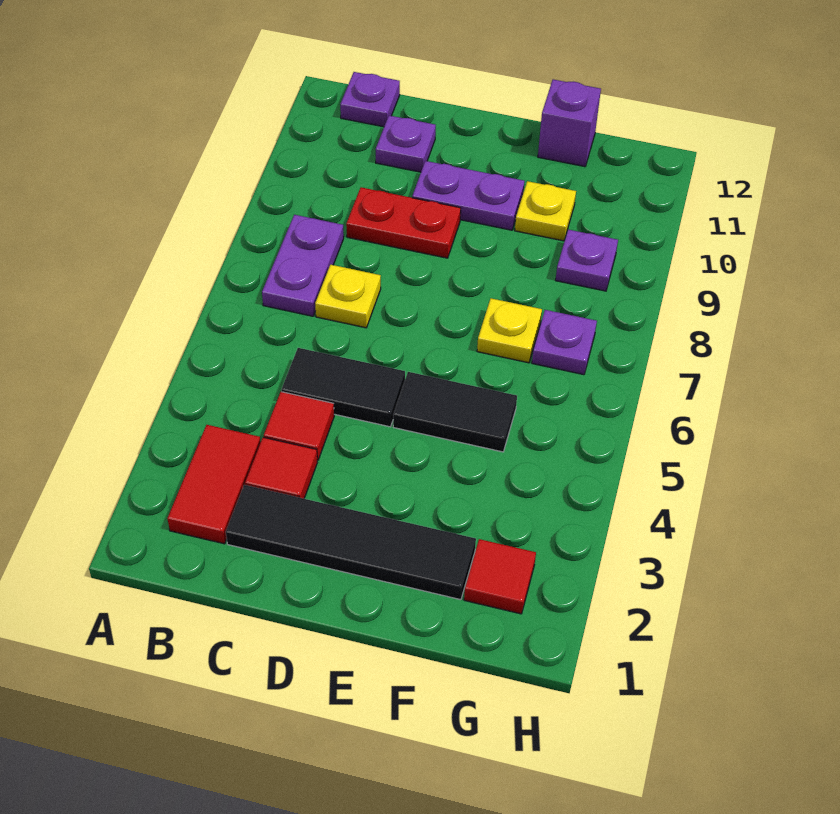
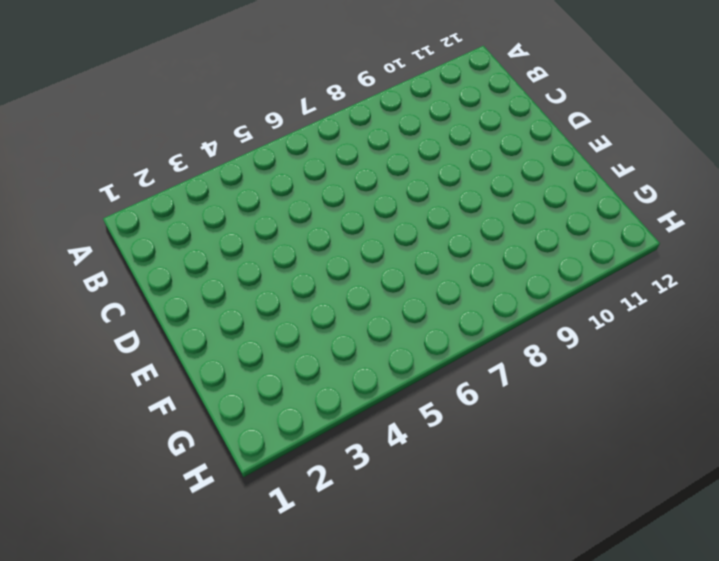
none -> red 1x2 tile [167,425,261,544]
none -> purple 1x2 plate [262,215,344,316]
none -> purple 1x1 plate [340,72,400,127]

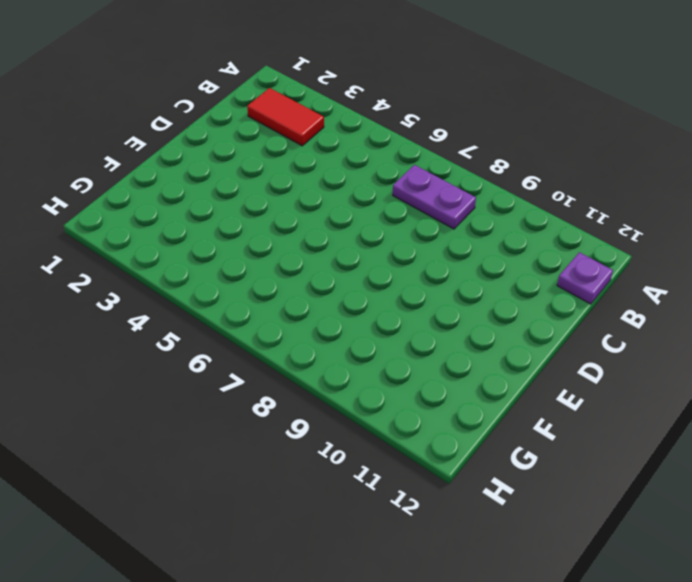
none -> black 1x4 tile [226,485,476,600]
none -> red 1x1 tile [245,437,317,499]
none -> red 1x1 tile [264,392,334,460]

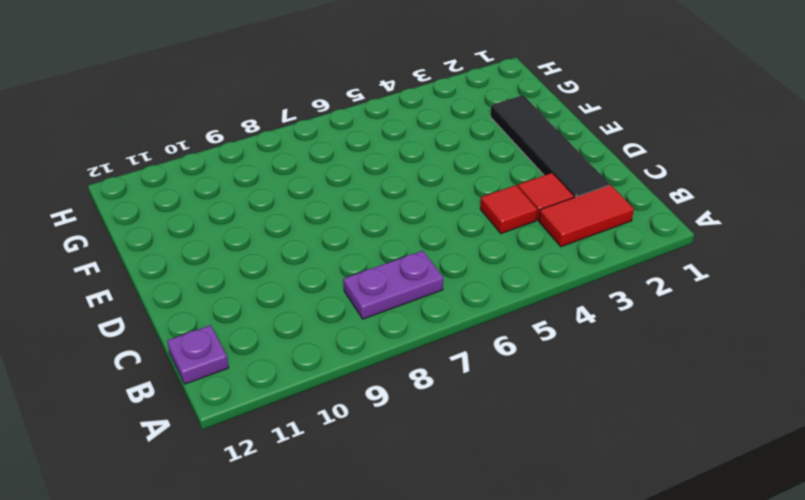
none -> black 1x2 tile [282,348,405,427]
none -> yellow 1x1 plate [315,265,381,328]
none -> red 1x2 plate [346,187,461,258]

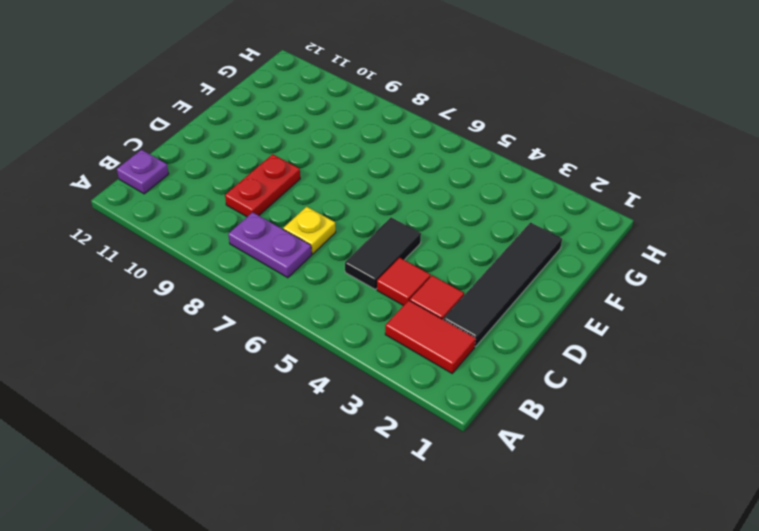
none -> purple 1x1 plate [376,115,436,172]
none -> purple 1x2 plate [412,161,525,230]
none -> black 1x2 tile [393,372,517,452]

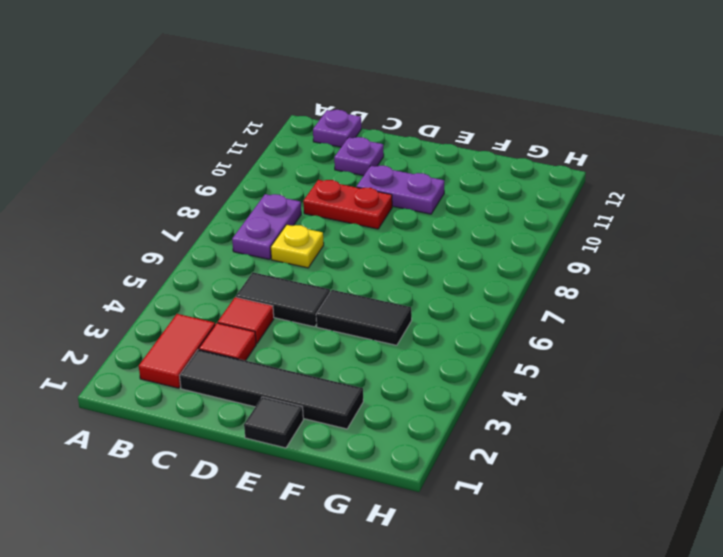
black 1x1 tile [244,397,303,448] -> none
none -> yellow 1x1 plate [477,298,542,363]
none -> yellow 1x1 plate [515,181,576,241]
none -> purple 1x1 brick [538,79,601,167]

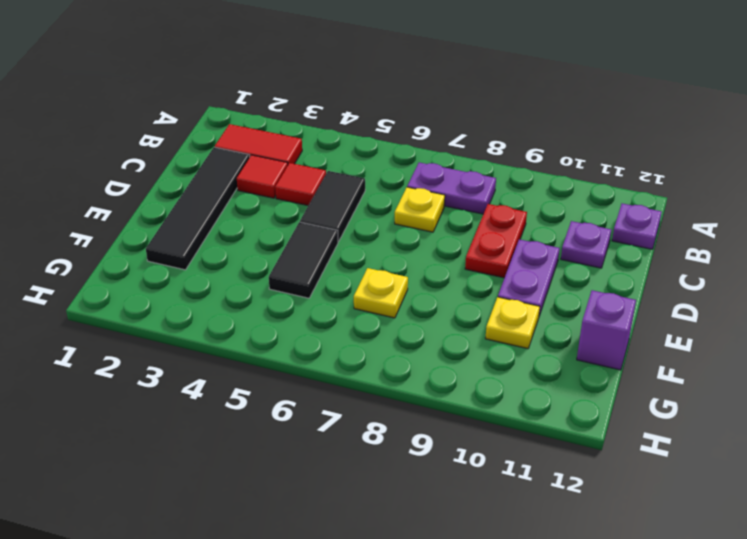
none -> red 1x1 tile [464,539,536,614]
none -> purple 1x1 plate [532,310,597,375]
none -> purple 1x1 plate [556,230,618,291]

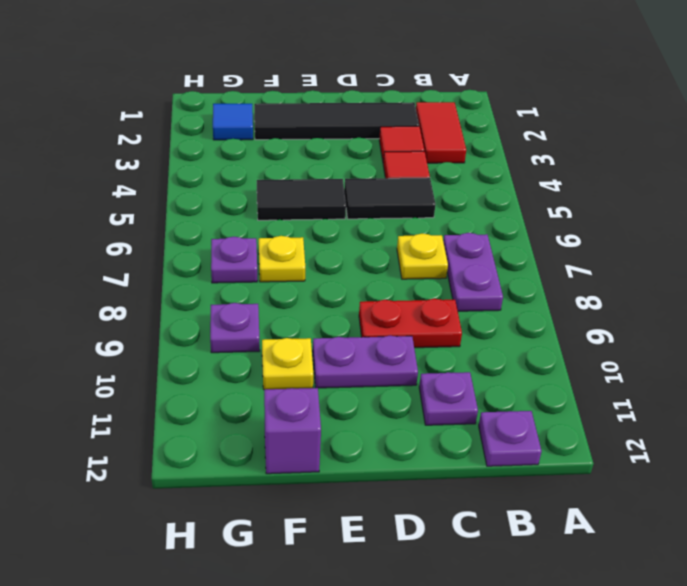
blue 1x1 tile [213,104,253,140] -> red 1x1 tile [464,539,536,614]

